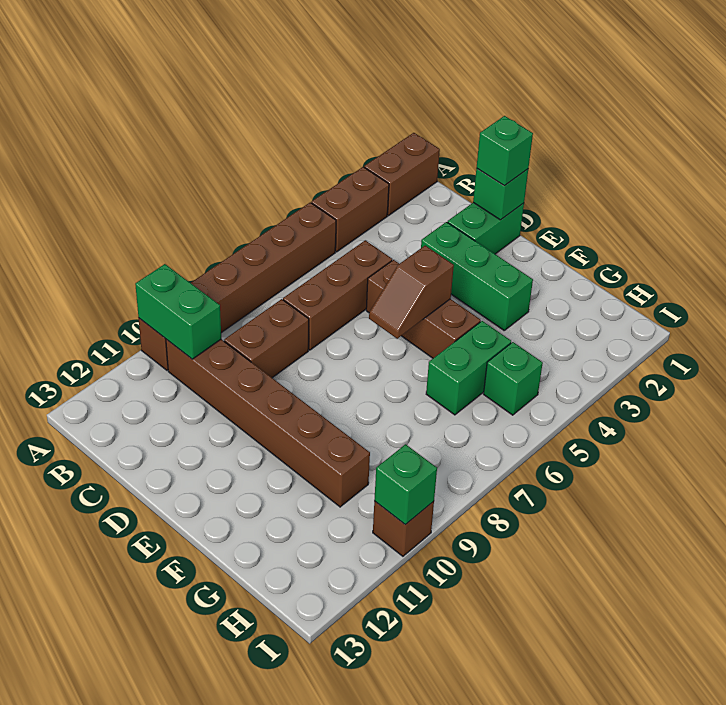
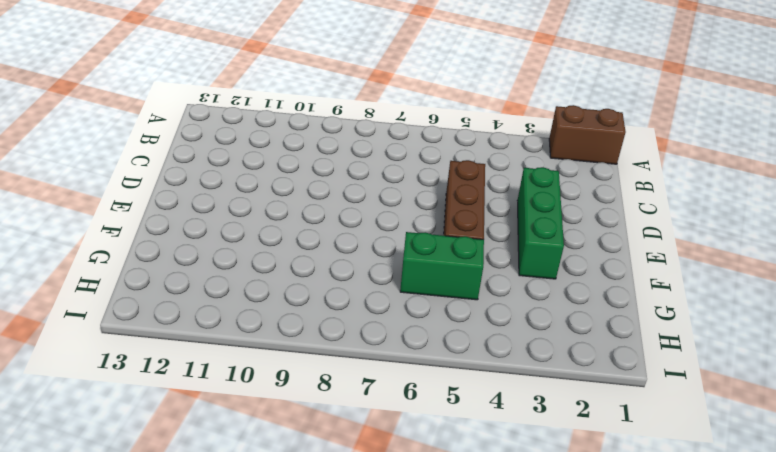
none -> brown 1x2 brick [311,167,389,252]
none -> brown 1x6 brick [139,202,336,370]
none -> brown 1x6 brick [166,339,370,507]

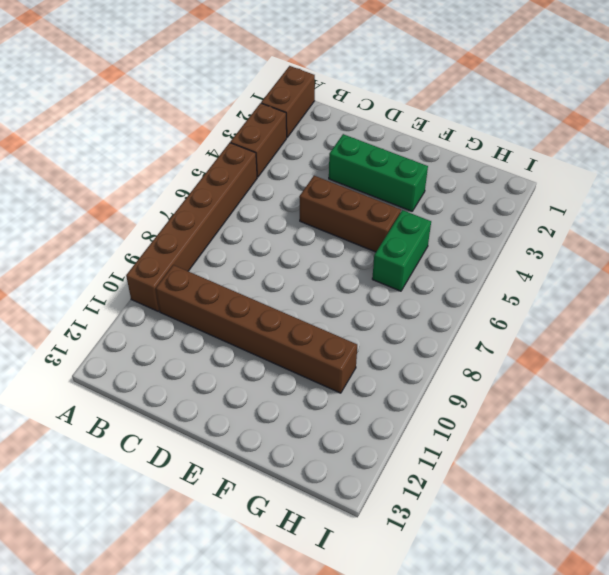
none -> brown 1x3 brick [283,240,392,350]
none -> brown 1x2 brick [224,299,309,378]
none -> green 1x2 brick [447,203,524,254]

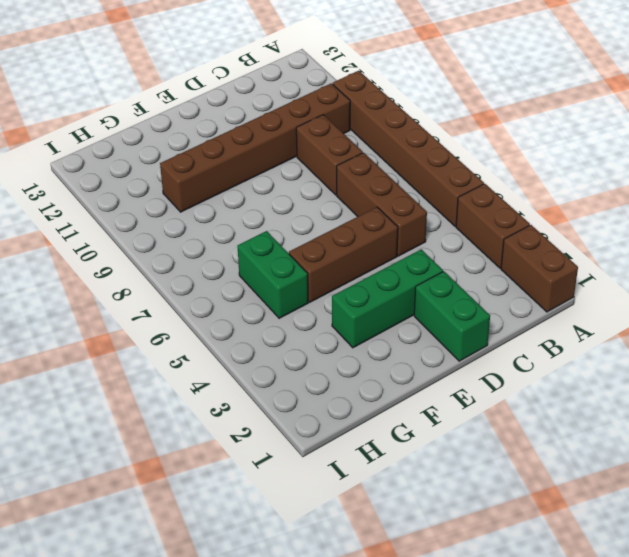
none -> green 1x1 brick [484,342,543,415]
none -> brown 1x1 brick [373,501,434,556]
none -> green 1x2 brick [135,264,221,359]

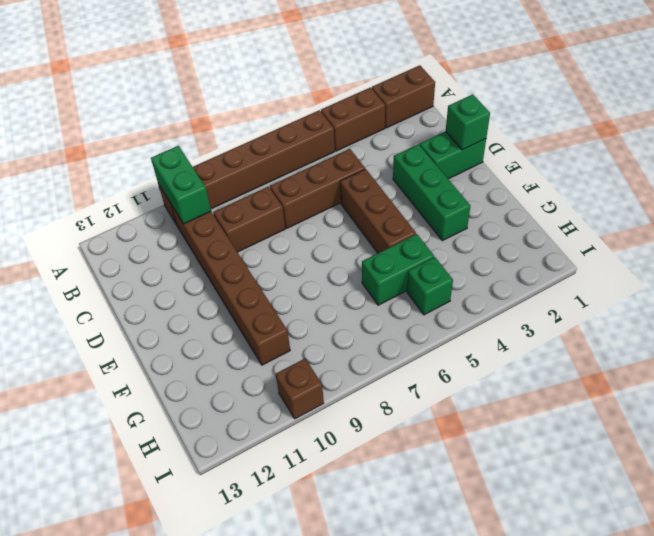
none -> brown 1x2 slope [369,246,454,339]
none -> green 1x1 brick [374,444,437,525]
none -> green 1x1 brick [477,116,533,186]

